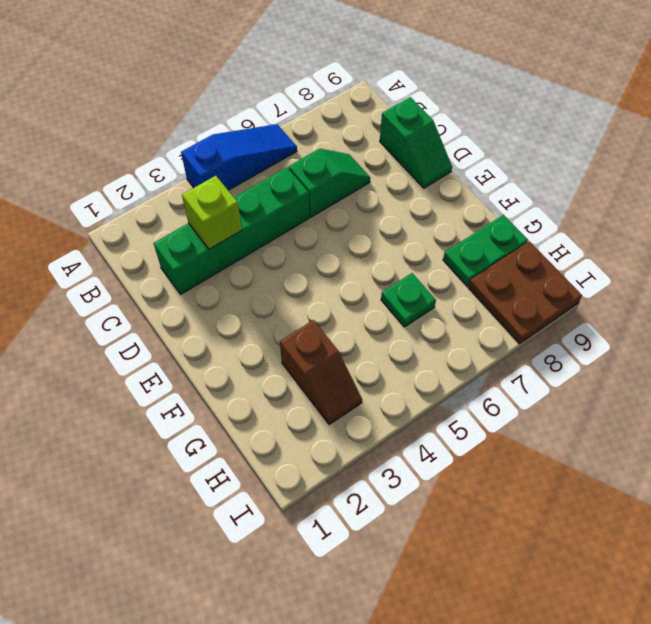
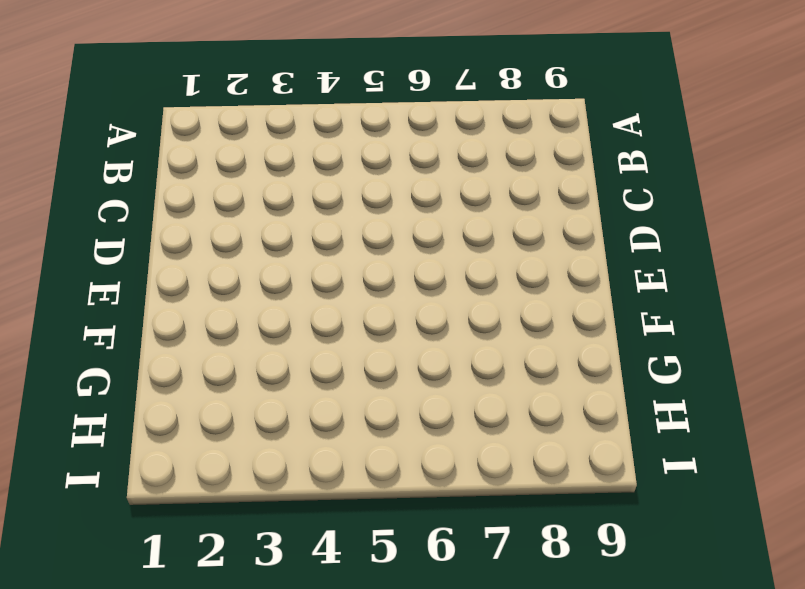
none -> blue 1x3 slope [181,124,297,190]
none -> green 1x4 brick [154,167,309,294]

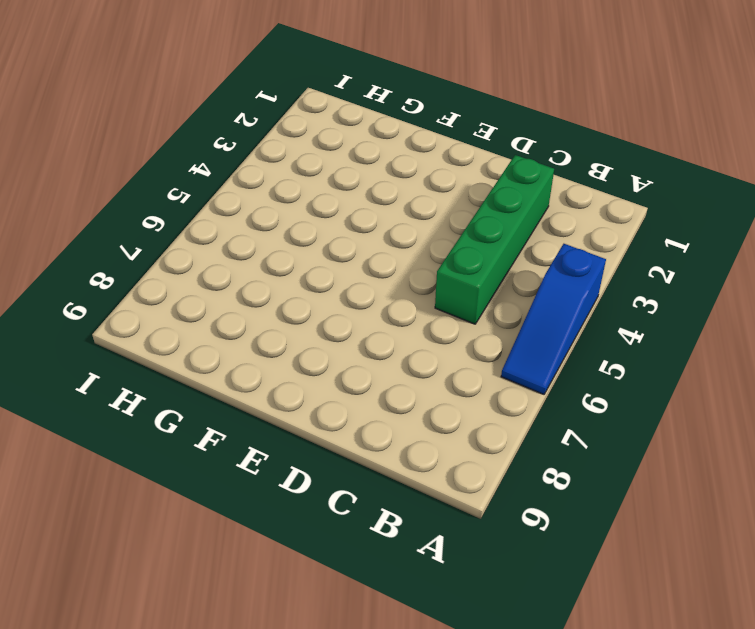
none -> green 1x2 slope [289,149,370,217]
none -> green 1x2 slope [380,97,452,188]

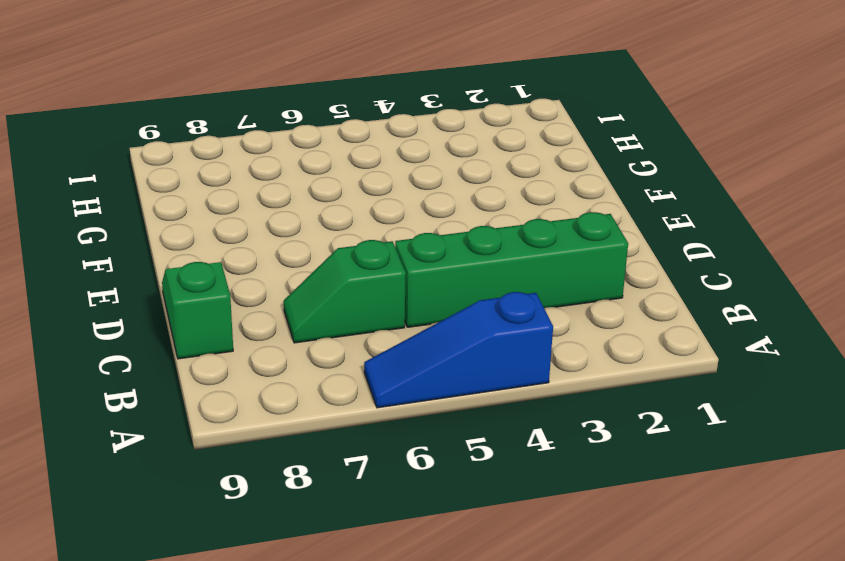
none -> brown 1x2 slope [280,320,362,424]
none -> green 1x1 plate [381,273,436,327]

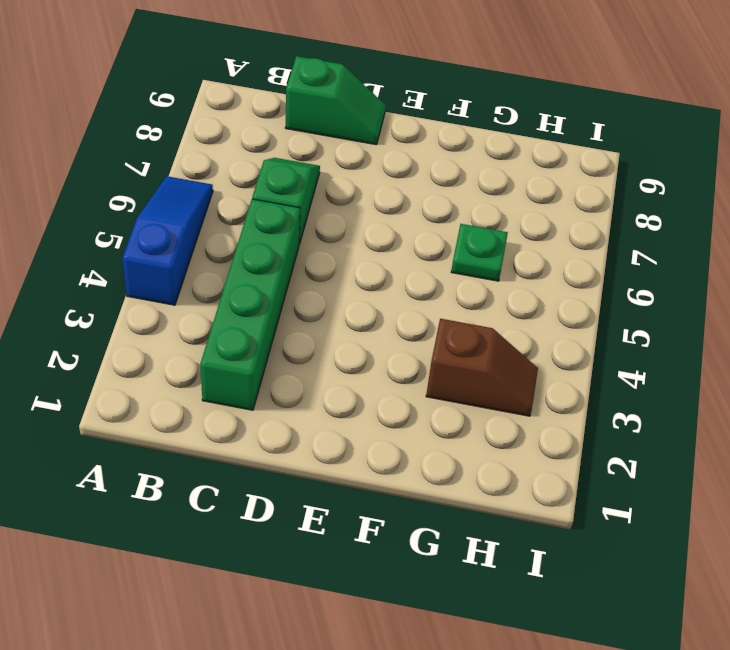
none -> green 1x2 plate [443,215,528,286]
none -> brown 2x2 plate [468,242,582,344]

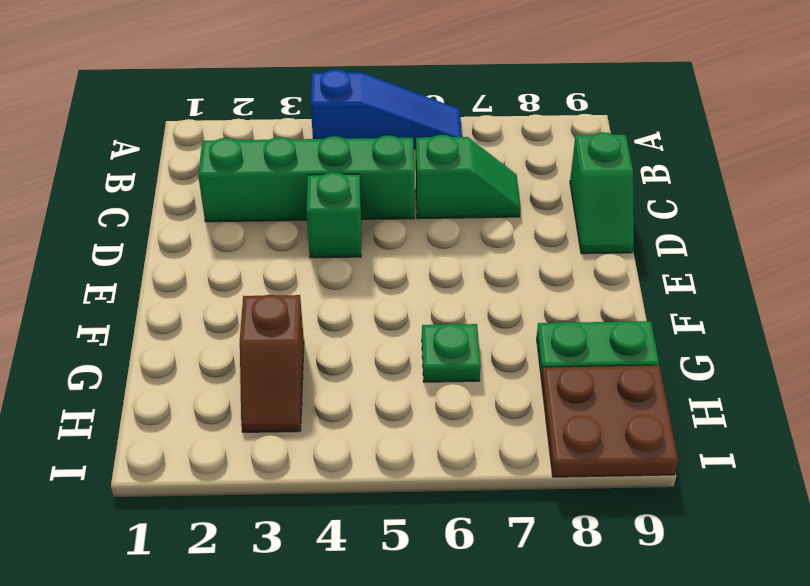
green 1x1 brick [306,172,361,258] -> none
none -> lime 1x1 brick [182,176,242,249]

